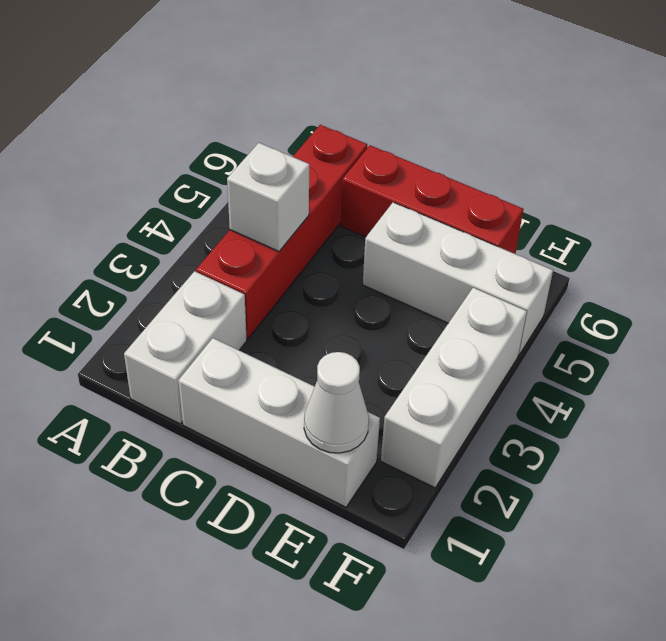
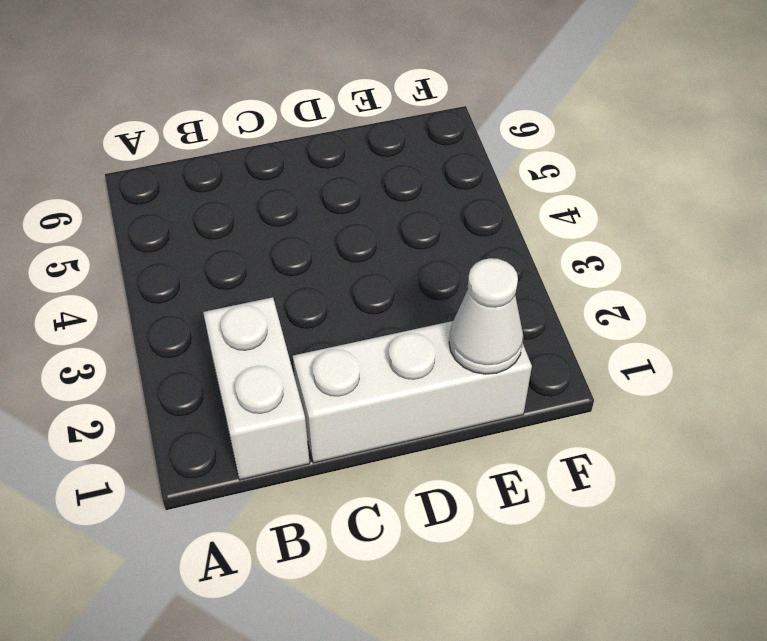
none -> red 1x4 brick [196,125,367,339]
none -> red 1x3 brick [341,145,523,254]

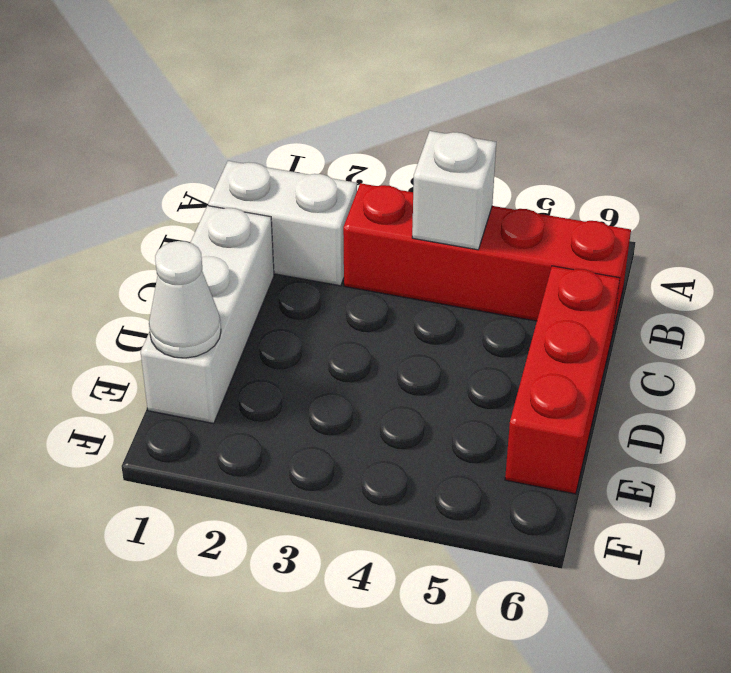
none -> white 1x3 brick [363,202,553,355]
none -> white 1x3 brick [381,288,527,488]

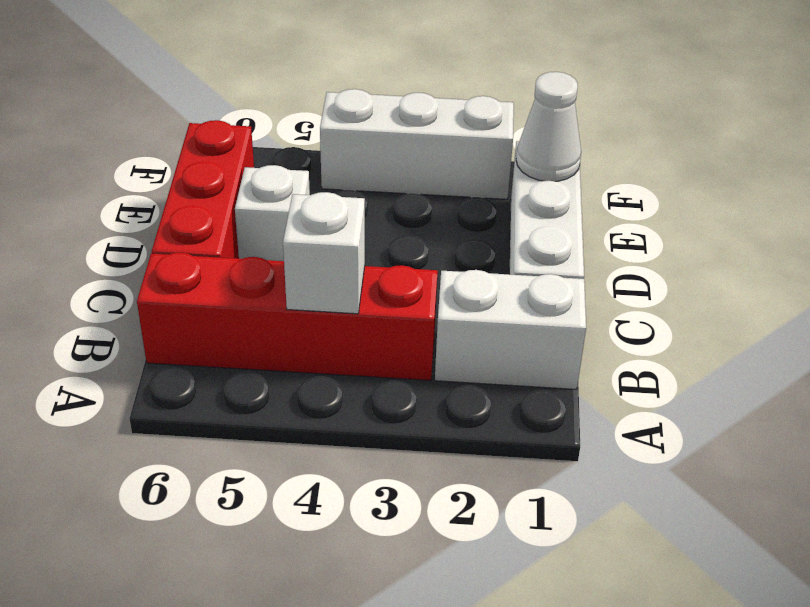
white 1x1 brick [235,165,310,261] -> white 1x3 brick [363,202,553,355]

